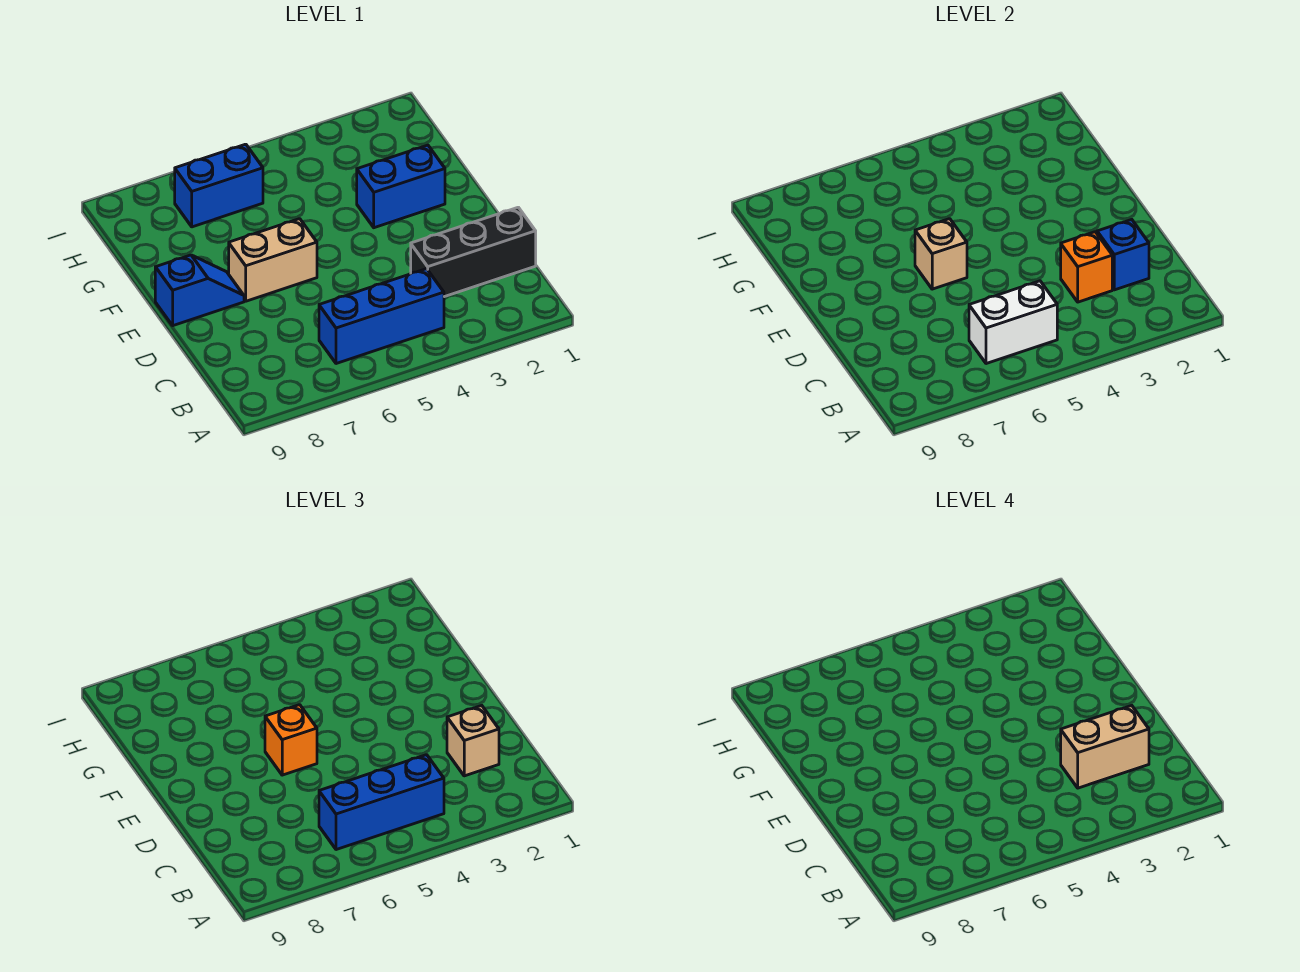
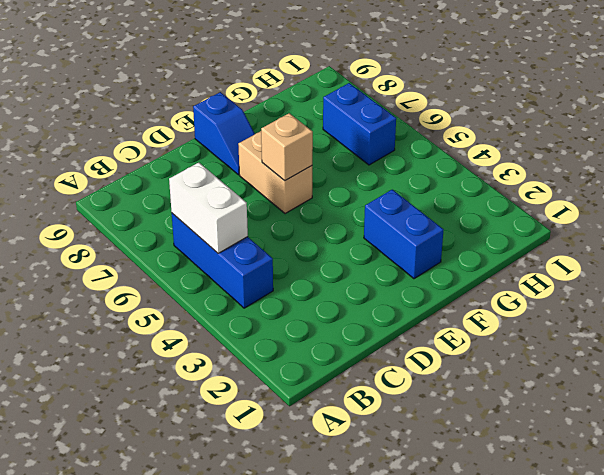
none -> black 1x3 brick [411,207,536,297]
none -> blue 1x1 brick [1097,220,1149,290]
none -> orange 1x1 brick [1061,232,1112,302]

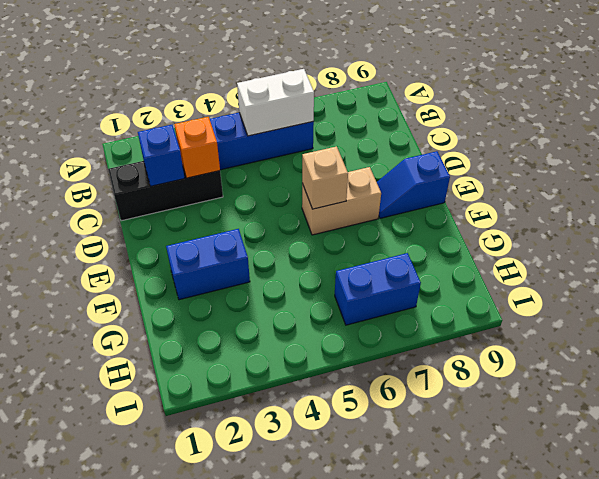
none -> blue 1x3 brick [319,755,444,850]
none -> tan 1x1 brick [447,706,499,776]
none -> orange 1x1 brick [265,705,317,775]

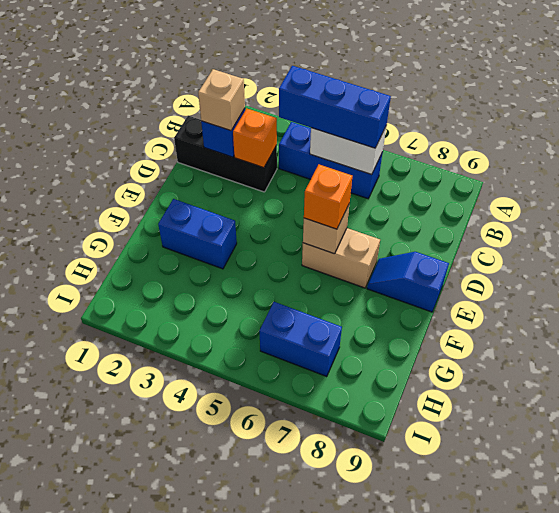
none -> tan 1x2 brick [1061,706,1149,788]

